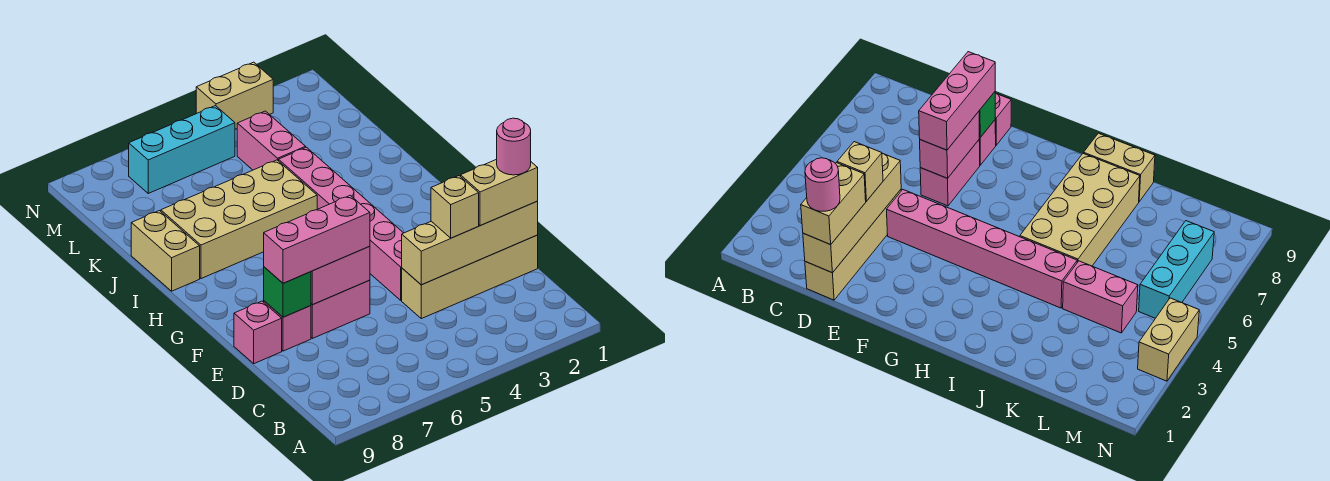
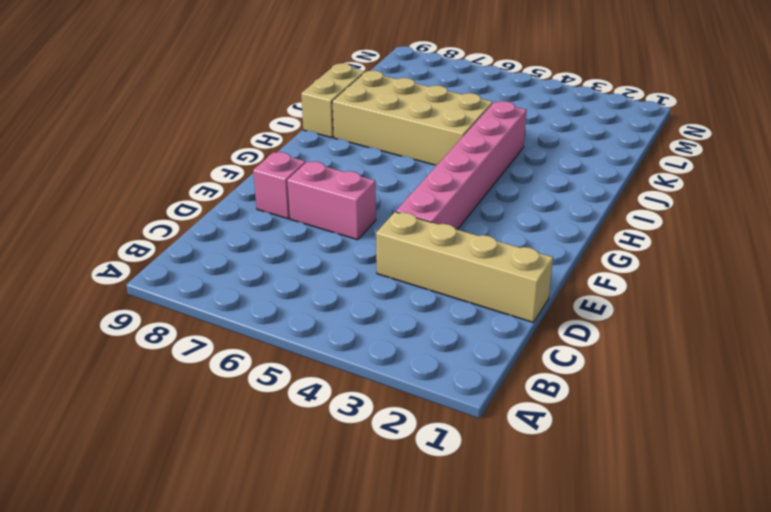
none -> pink 1x1 brick [234,301,282,364]
none -> pink 1x2 brick [237,111,306,170]
none -> cyan 1x3 brick [129,106,235,193]

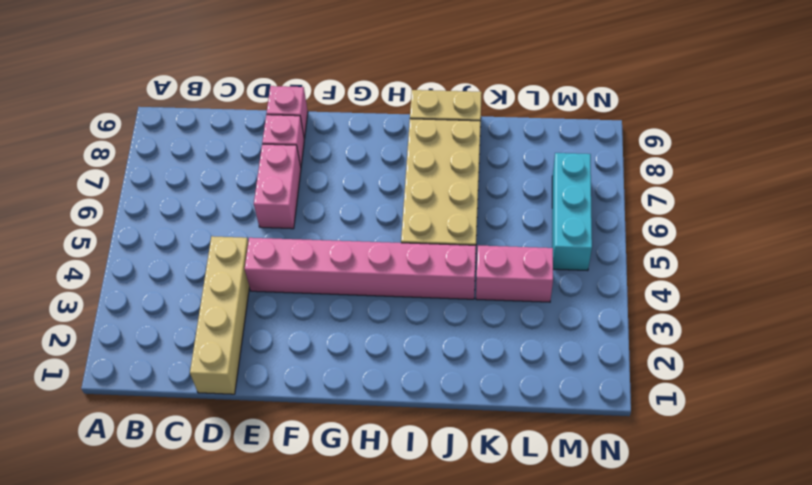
none -> tan 1x2 brick [196,62,273,129]
none -> tan 1x4 brick [402,201,538,285]
none -> pink 1x2 brick [311,246,370,305]

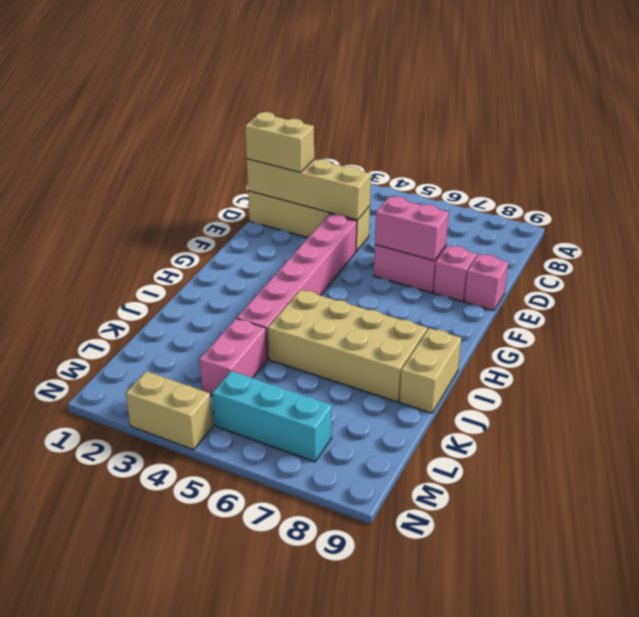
none -> green 1x1 brick [264,267,311,317]
none -> tan 1x1 brick [431,176,479,238]
none -> pink 1x3 brick [264,195,370,283]

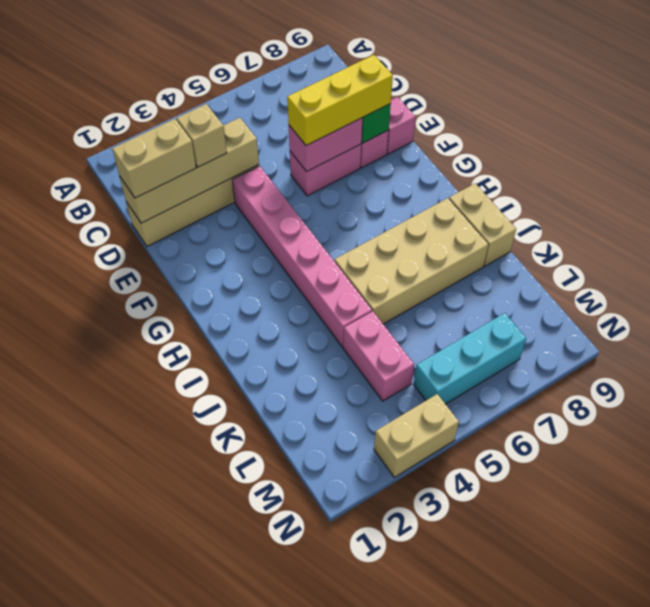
yellow 1x3 brick [287,55,393,146] -> pink 1x3 brick [264,195,370,283]
none -> pink 1x1 round brick [497,118,531,175]

